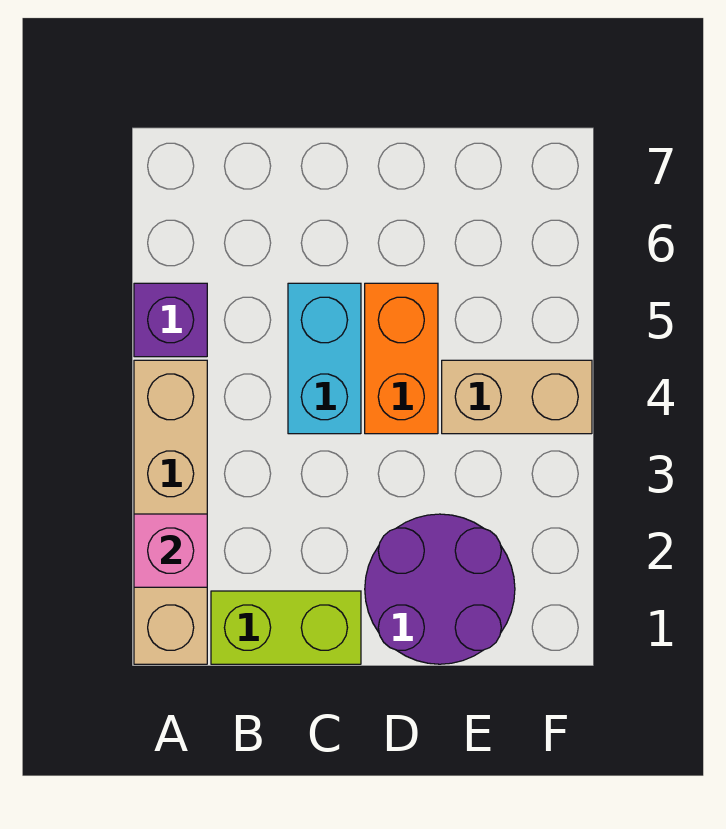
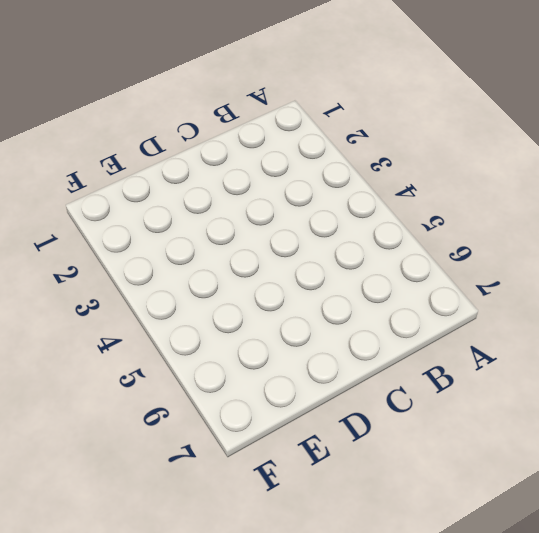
none -> tan 1x4 brick [134,360,207,664]
none -> purple 1x1 brick [134,283,207,357]

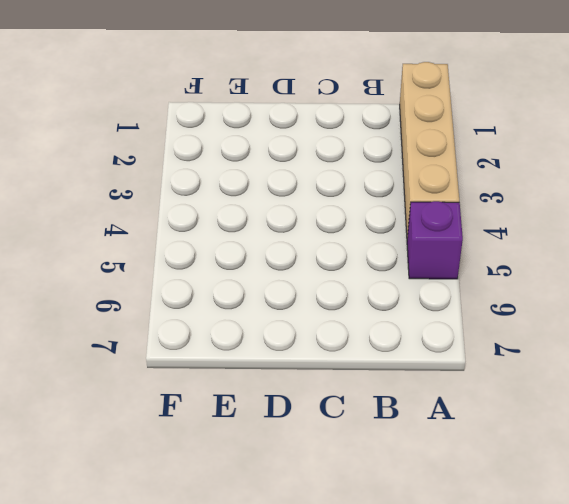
none -> lime 1x2 brick [211,591,361,664]
none -> cyan 1x2 brick [288,283,361,434]

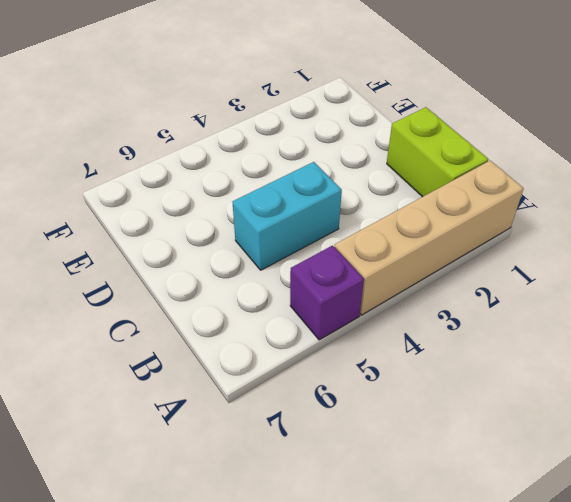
none -> purple 2x2 round brick [365,514,515,664]
none -> orange 1x2 brick [365,283,438,434]

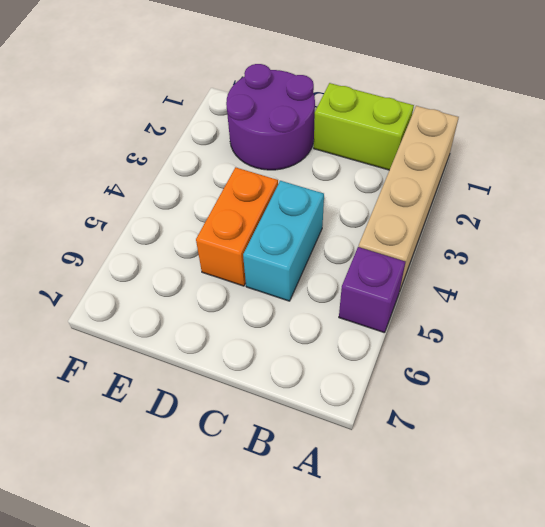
none -> tan 1x2 brick [442,360,592,434]
none -> pink 1x1 brick [134,514,207,587]

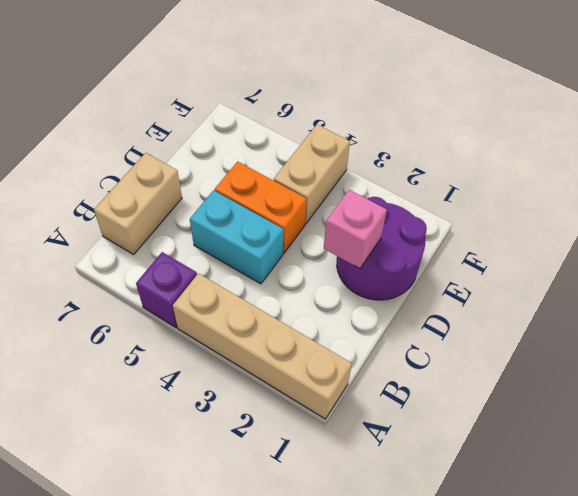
tan 1x2 brick [94,153,182,254] -> none
pink 1x1 brick [324,190,387,269] -> pink 1x1 brick moved to [134,514,207,587]
none -> lime 1x2 brick [211,591,361,664]

